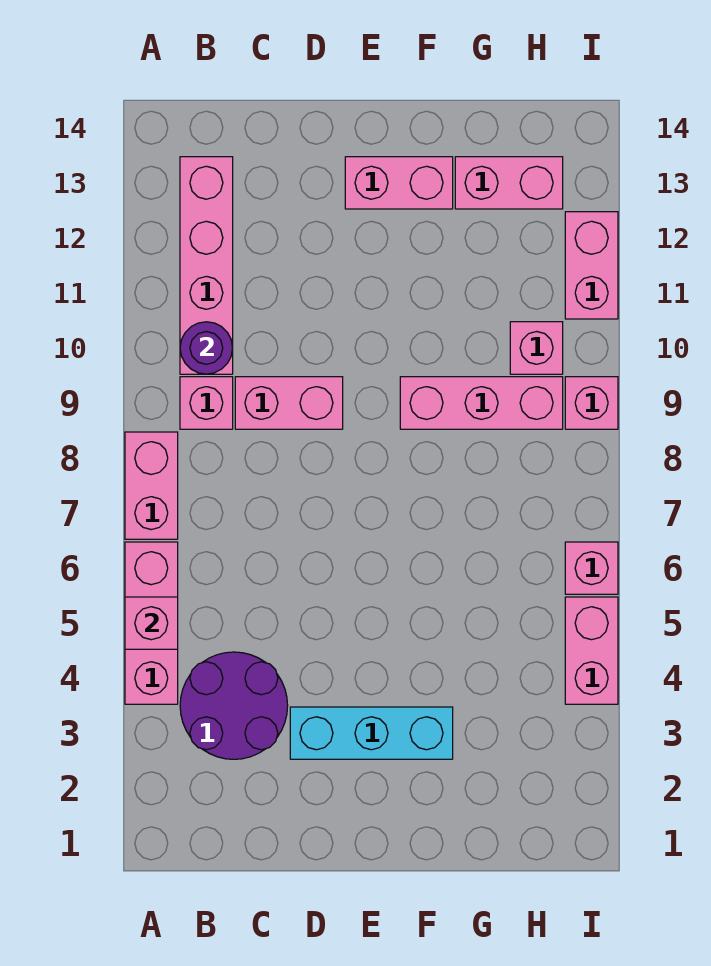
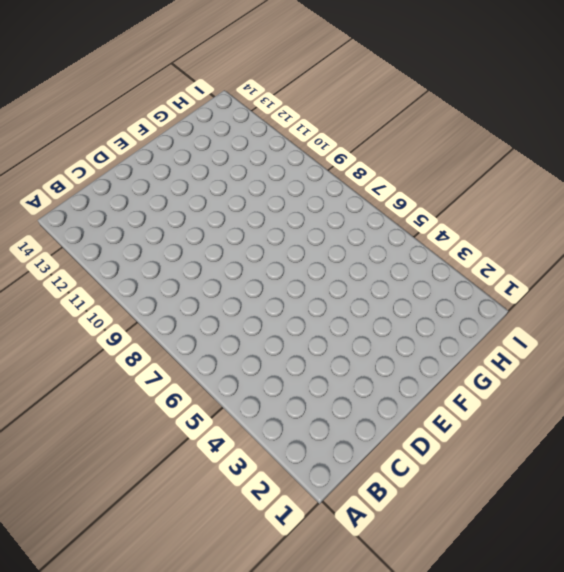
none -> pink 1x3 brick [125,542,178,704]
none -> pink 1x2 brick [125,432,178,539]
none -> purple 2x2 round brick [180,652,288,759]

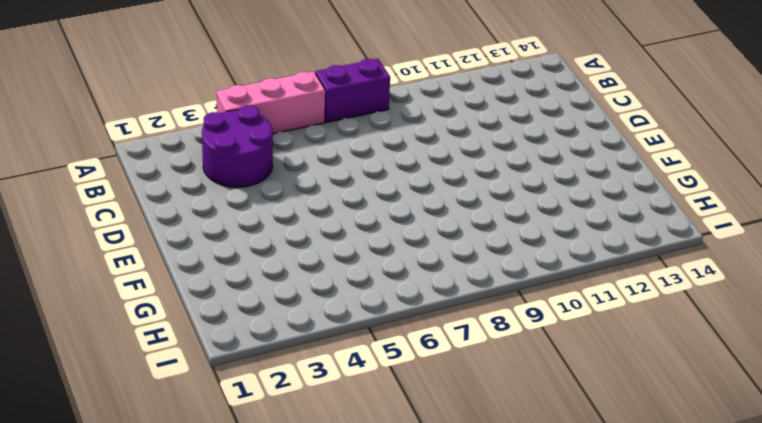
purple 1x2 brick [316,59,390,123] -> pink 1x2 brick [125,432,178,539]
none -> pink 1x1 brick [180,377,233,429]
none -> pink 1x4 brick [180,157,233,374]
none -> pink 1x2 brick [235,377,343,429]

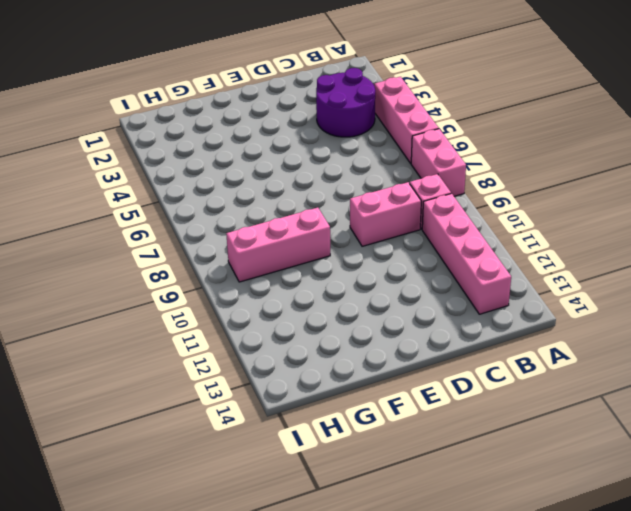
none -> cyan 1x3 brick [290,707,453,759]
none -> pink 1x2 brick [345,157,453,209]
none -> pink 1x2 brick [455,157,563,209]

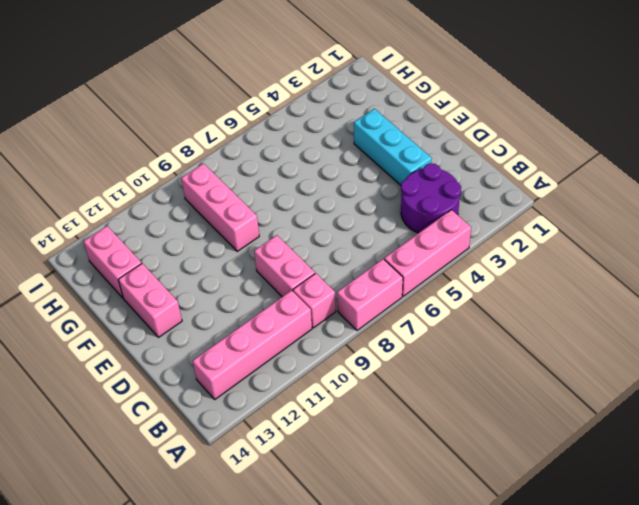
none -> pink 1x1 brick [510,322,563,374]
none -> pink 1x2 brick [565,597,618,704]
none -> pink 1x1 brick [565,542,618,594]

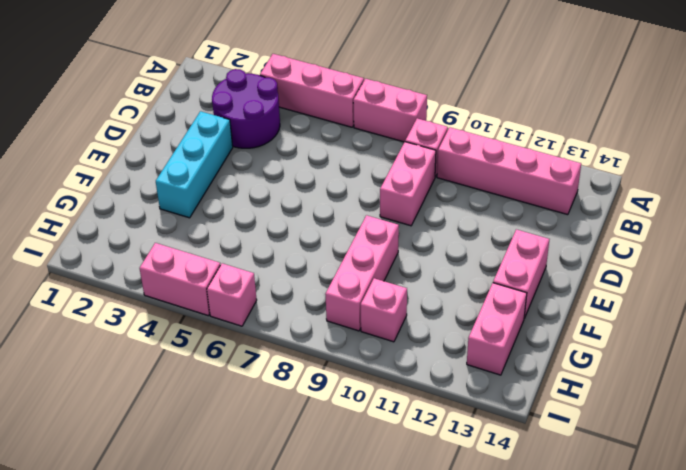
none -> pink 1x1 brick [565,377,618,429]
none -> pink 1x2 brick [565,212,618,319]
none -> pink 1x1 brick [125,597,178,649]

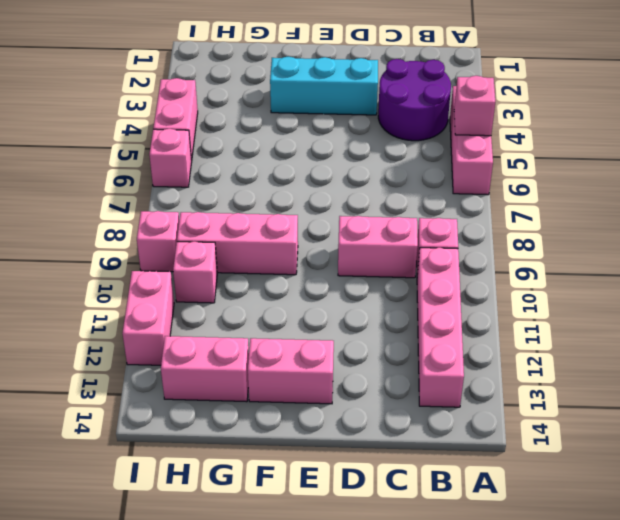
none -> pink 1x2 brick [125,432,178,539]
none -> purple 1x1 round brick [180,322,233,374]

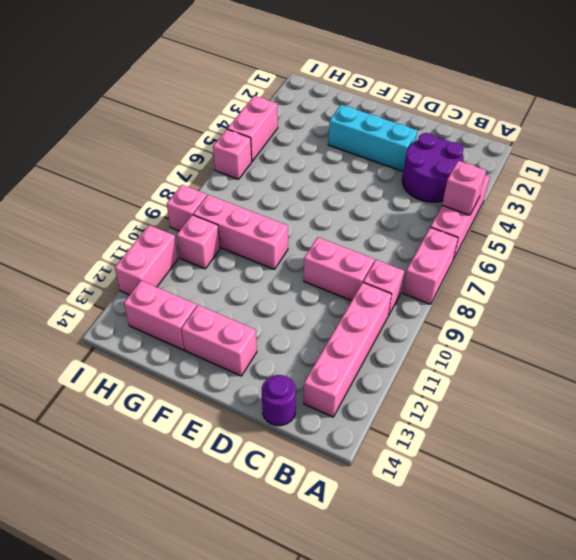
purple 1x1 round brick [262,375,296,426] -> purple 1x1 round brick moved to [180,322,233,374]

